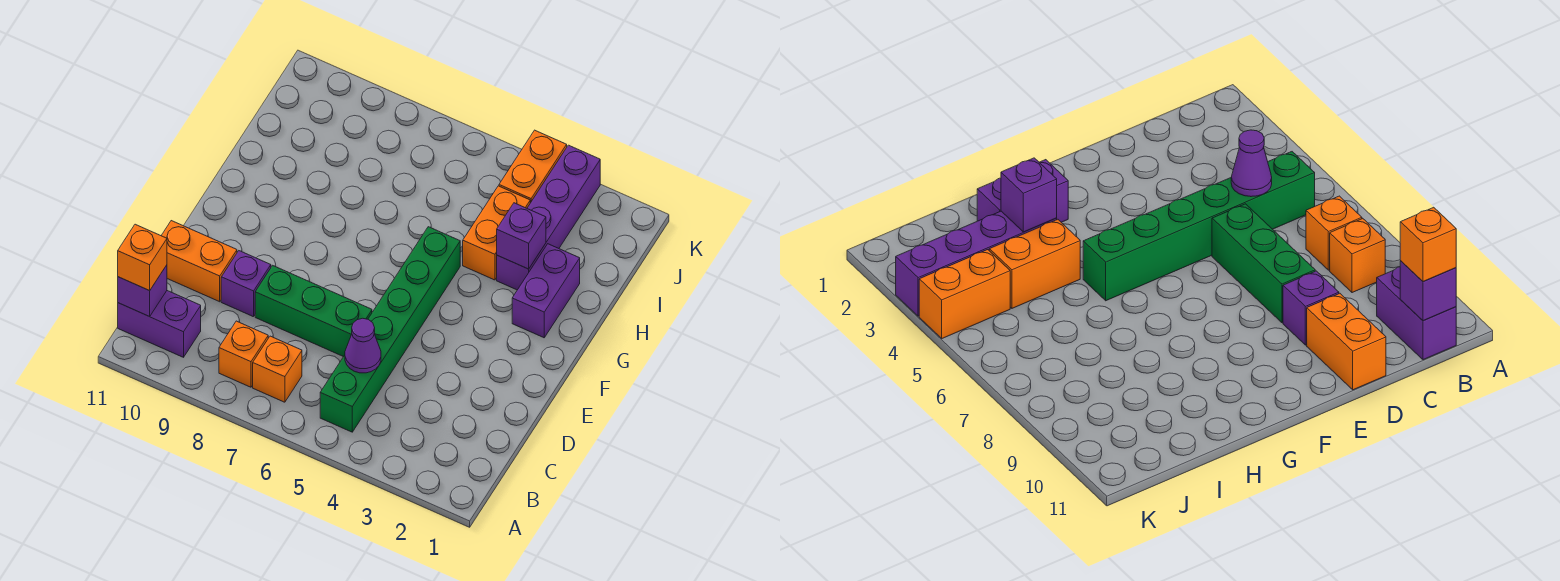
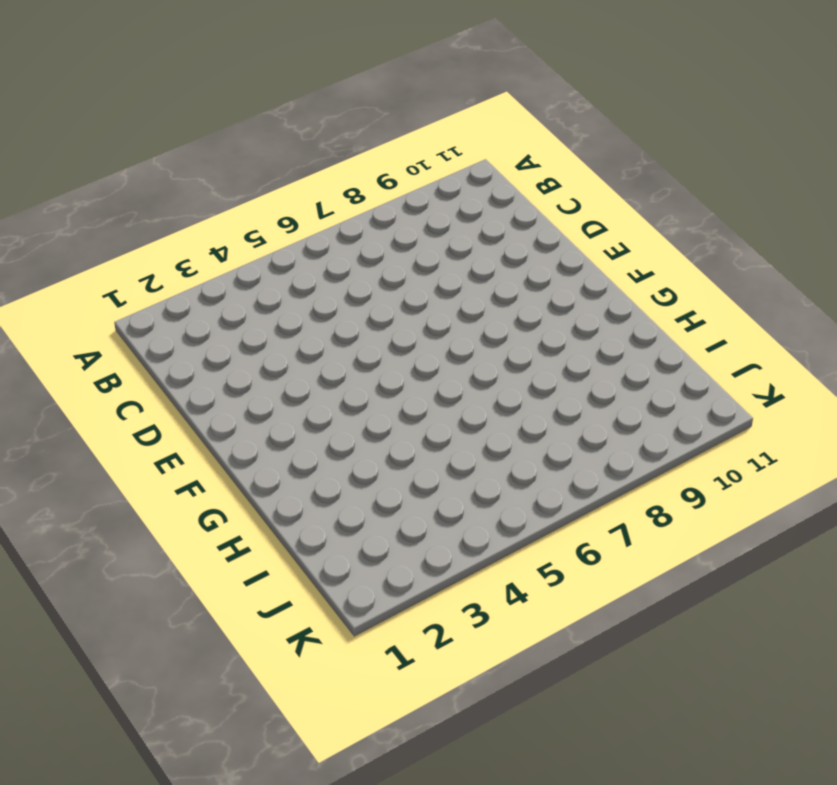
none -> green 1x6 brick [320,227,460,432]
none -> orange 1x1 brick [253,336,302,402]
none -> orange 1x1 brick [219,321,268,387]

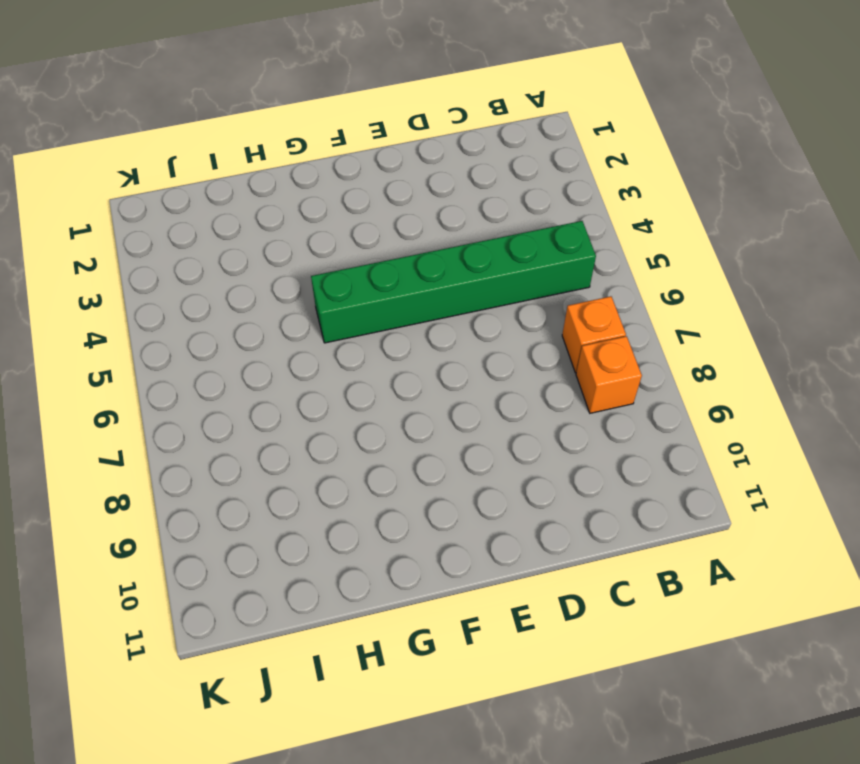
none -> purple 1x2 brick [118,291,201,357]
none -> green 1x3 brick [255,265,372,357]
none -> purple 1x1 brick [221,251,271,317]

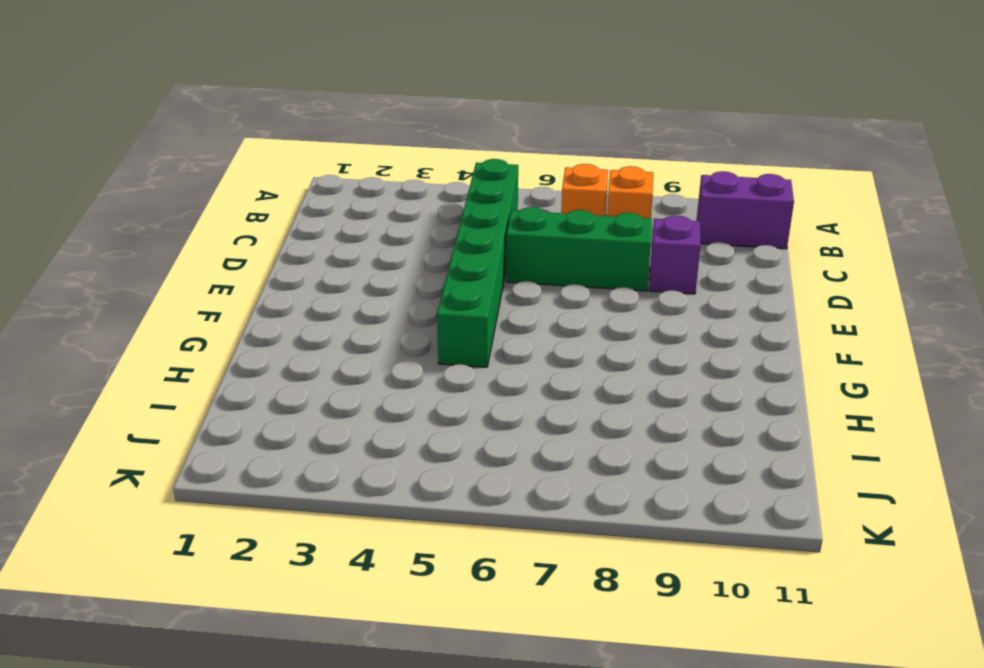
none -> orange 1x2 brick [161,221,237,302]
none -> purple 1x2 brick [512,244,580,338]
none -> purple 1x4 brick [497,145,600,290]

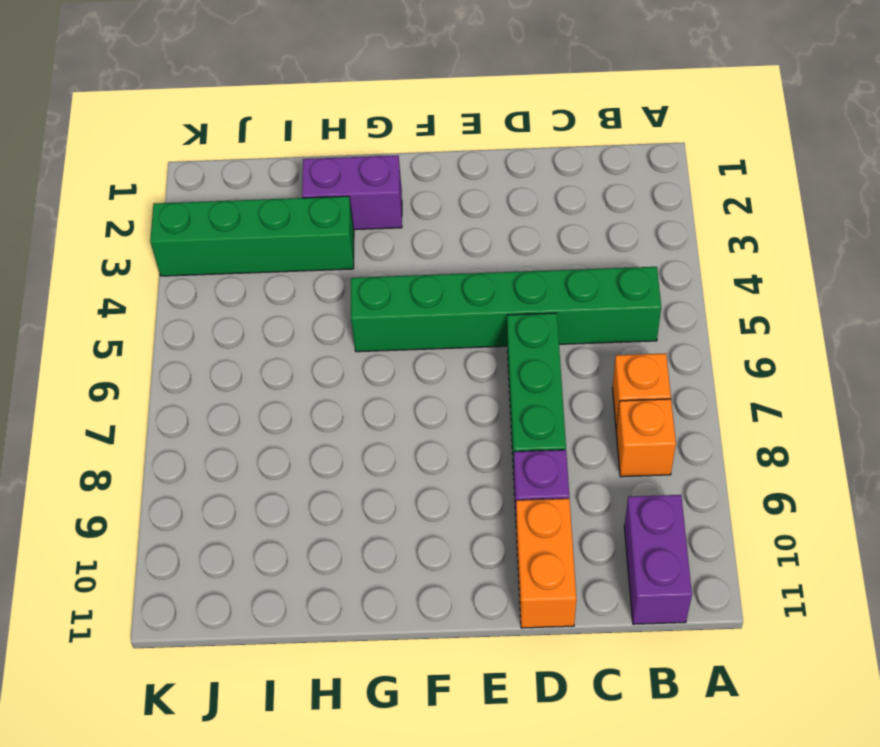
green 1x4 brick [150,196,354,276] -> purple 1x4 brick [497,145,600,290]
none -> orange 1x2 brick [463,186,530,280]
none -> orange 1x2 brick [499,130,567,203]
none -> purple 1x1 brick [118,265,167,317]

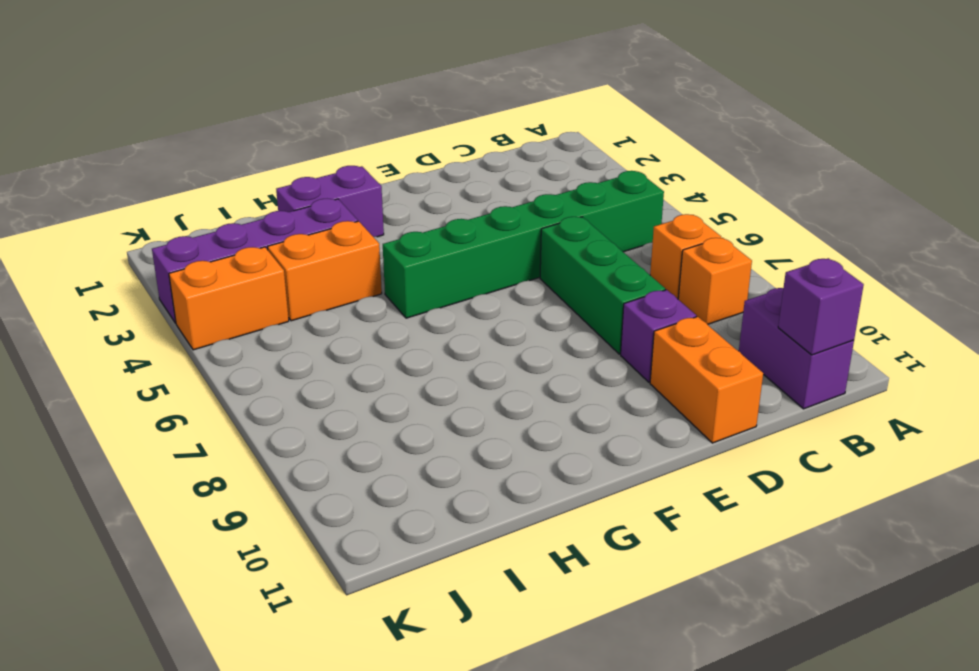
none -> purple 1x1 cone [345,318,381,373]
none -> purple 1x1 brick [497,203,546,269]
none -> orange 1x1 brick [118,224,167,291]

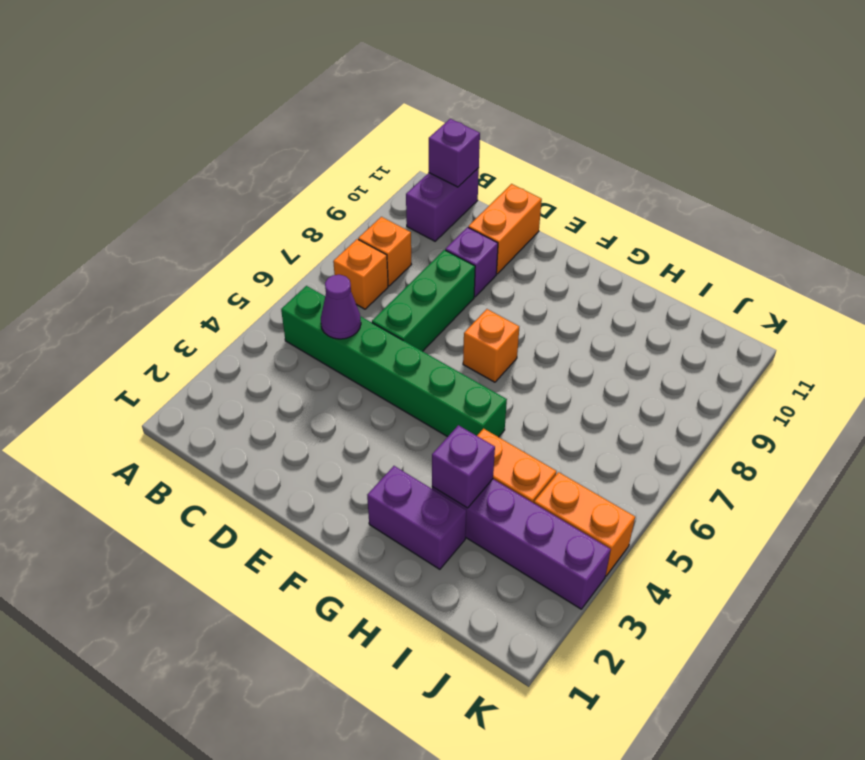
orange 1x1 brick [463,309,519,382] -> orange 1x1 brick moved to [118,224,167,291]

